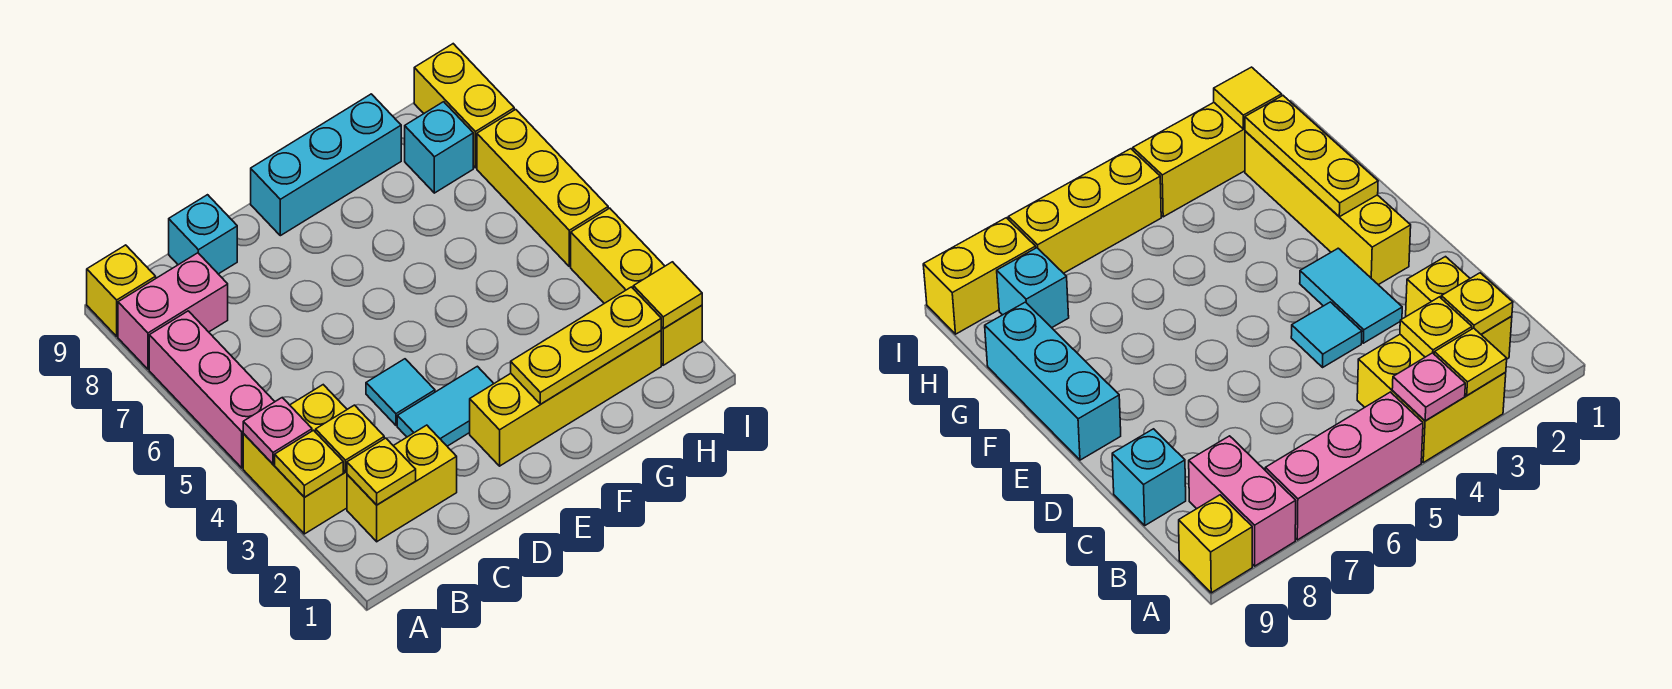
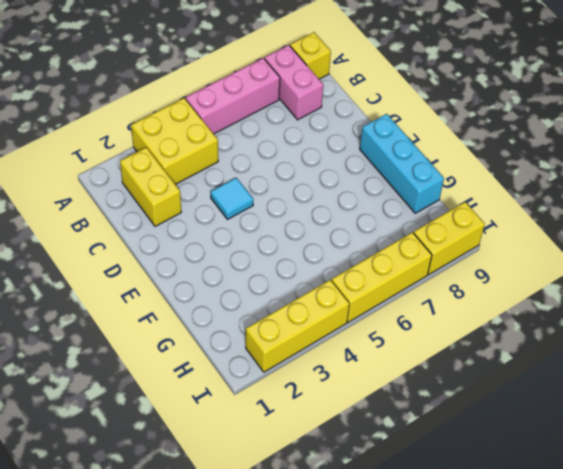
none -> cyan 1x1 brick [169,195,237,274]
none -> cyan 1x2 tile [397,366,494,446]
none -> yellow 1x4 brick [470,331,661,466]

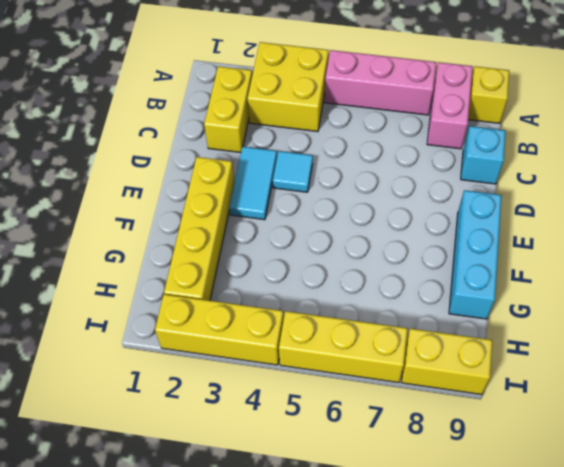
none -> cyan 1x1 brick [405,102,473,193]
none -> yellow 1x1 plate [275,430,343,497]
none -> pink 1x1 plate [243,398,312,464]

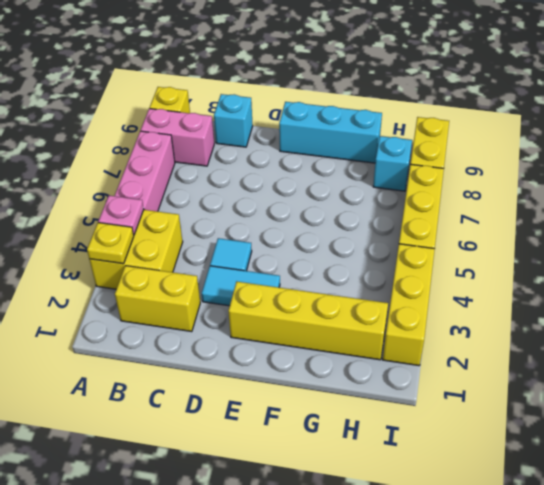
none -> yellow 1x1 plate [347,438,416,505]
none -> yellow 1x1 plate [316,405,384,472]
none -> yellow 1x3 plate [511,287,661,404]

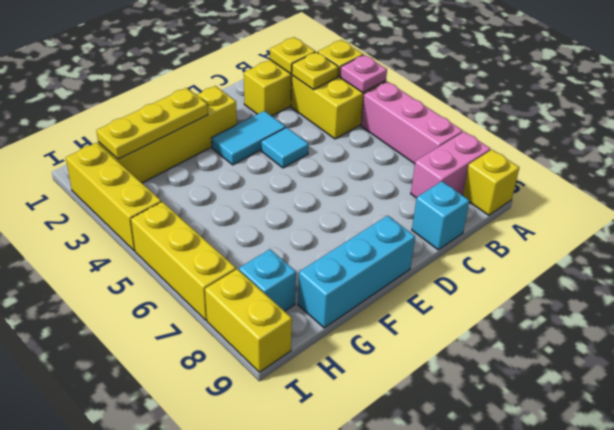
none -> yellow 1x1 tile [633,262,702,329]

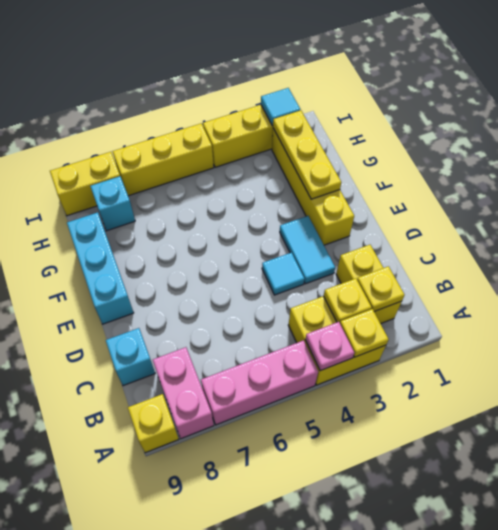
cyan 1x1 tile [261,88,300,126] -> yellow 1x1 tile [633,262,702,329]

